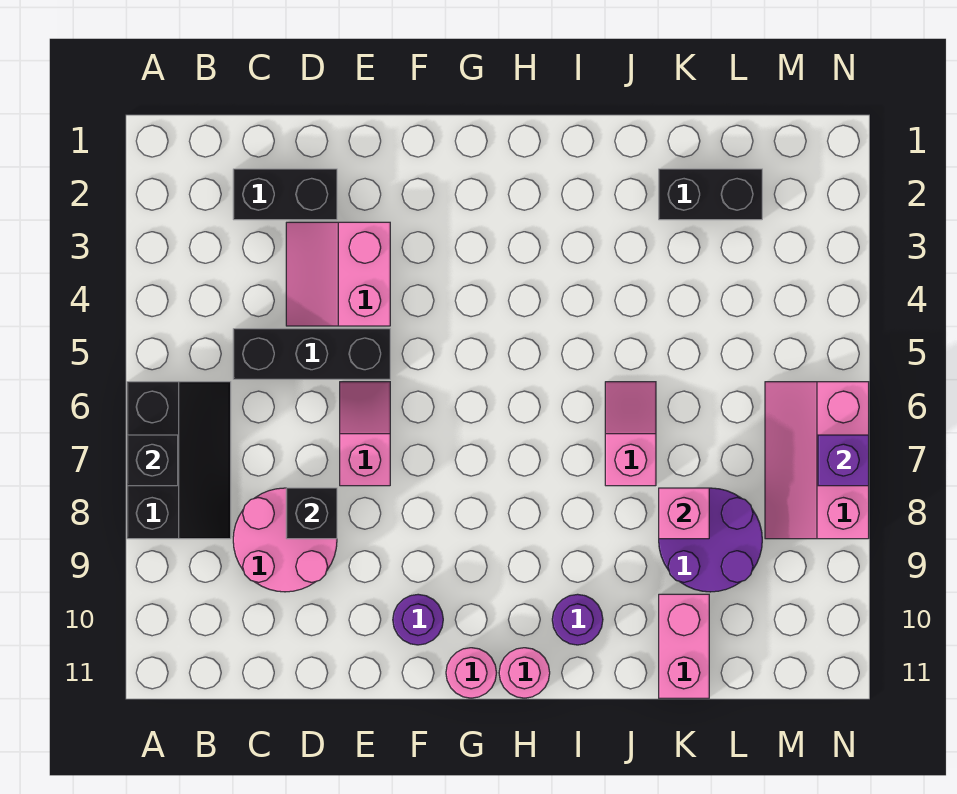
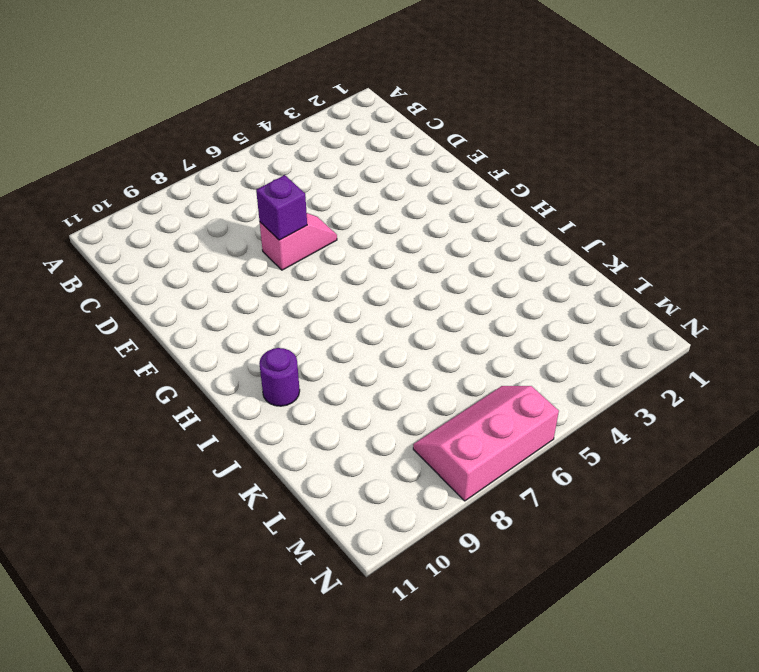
purple 1x1 brick [256,175,307,240] -> purple 1x1 brick moved to [818,435,869,486]
none -> black 2x3 slope [127,382,231,539]
none -> black 1x2 brick [233,169,337,220]
none -> black 1x3 brick [233,329,390,379]

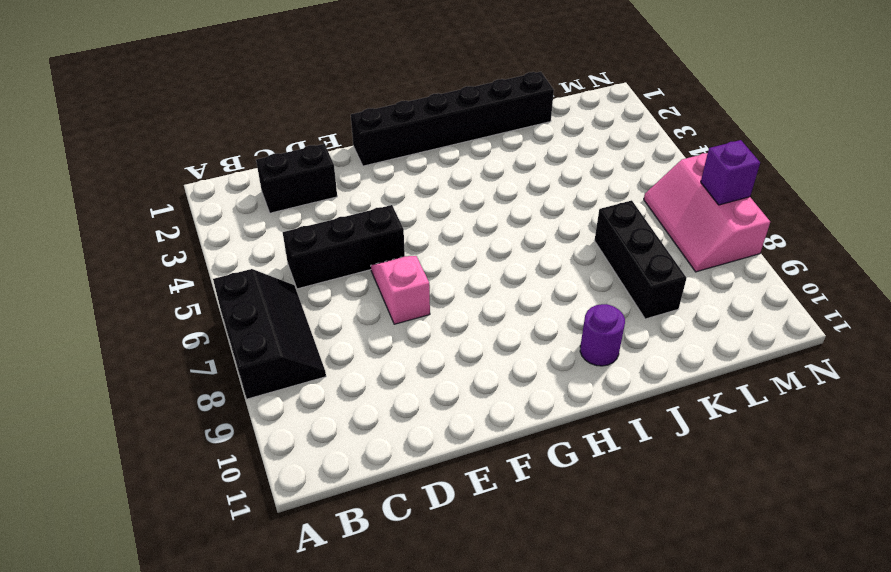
black 1x6 brick [351,72,554,166] -> none
black 1x3 brick [594,200,686,319] -> purple 2x2 round brick [659,488,762,592]
none -> pink 2x2 round brick [233,488,337,592]
none -> pink 2x2 slope [286,222,390,326]
none -> purple 1x1 round brick [393,594,443,645]

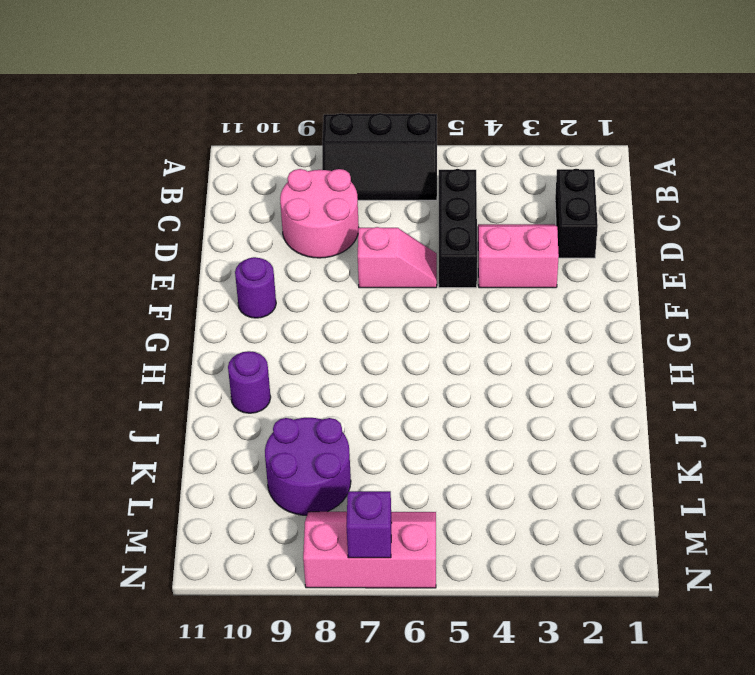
none -> pink 1x1 round brick [446,648,496,698]
none -> pink 1x1 round brick [499,648,550,698]
none -> pink 1x2 slope [605,382,656,486]

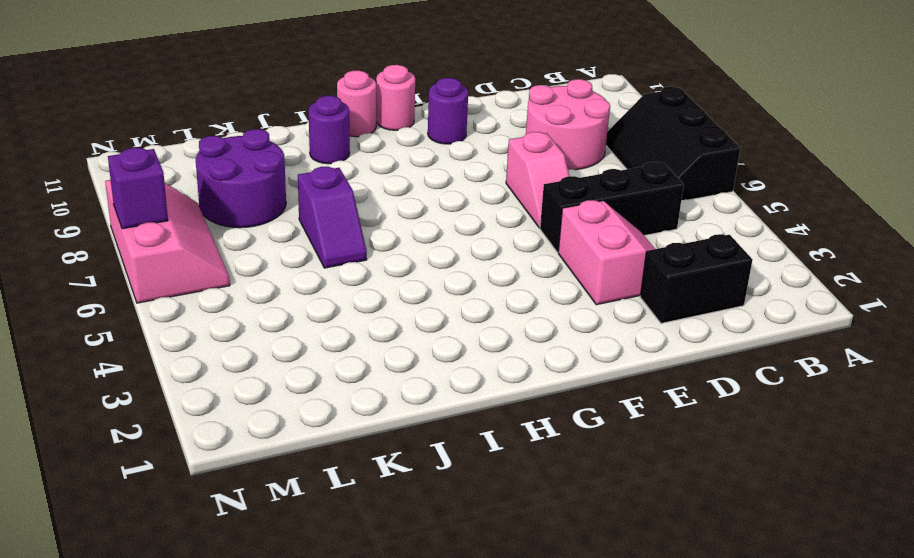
purple 1x2 slope [298,167,367,268] -> pink 1x2 slope [605,382,656,486]
none -> black 1x2 brick [659,169,762,220]
none -> pink 1x2 brick [659,594,709,698]
none -> black 1x1 brick [127,435,178,486]

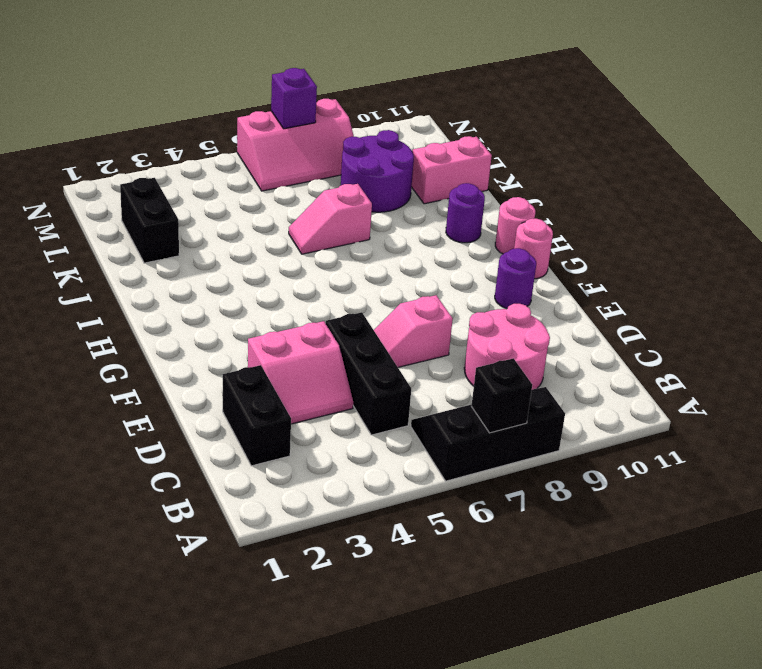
none -> black 1x1 brick [286,488,337,539]
none -> pink 1x1 brick [659,488,709,539]

